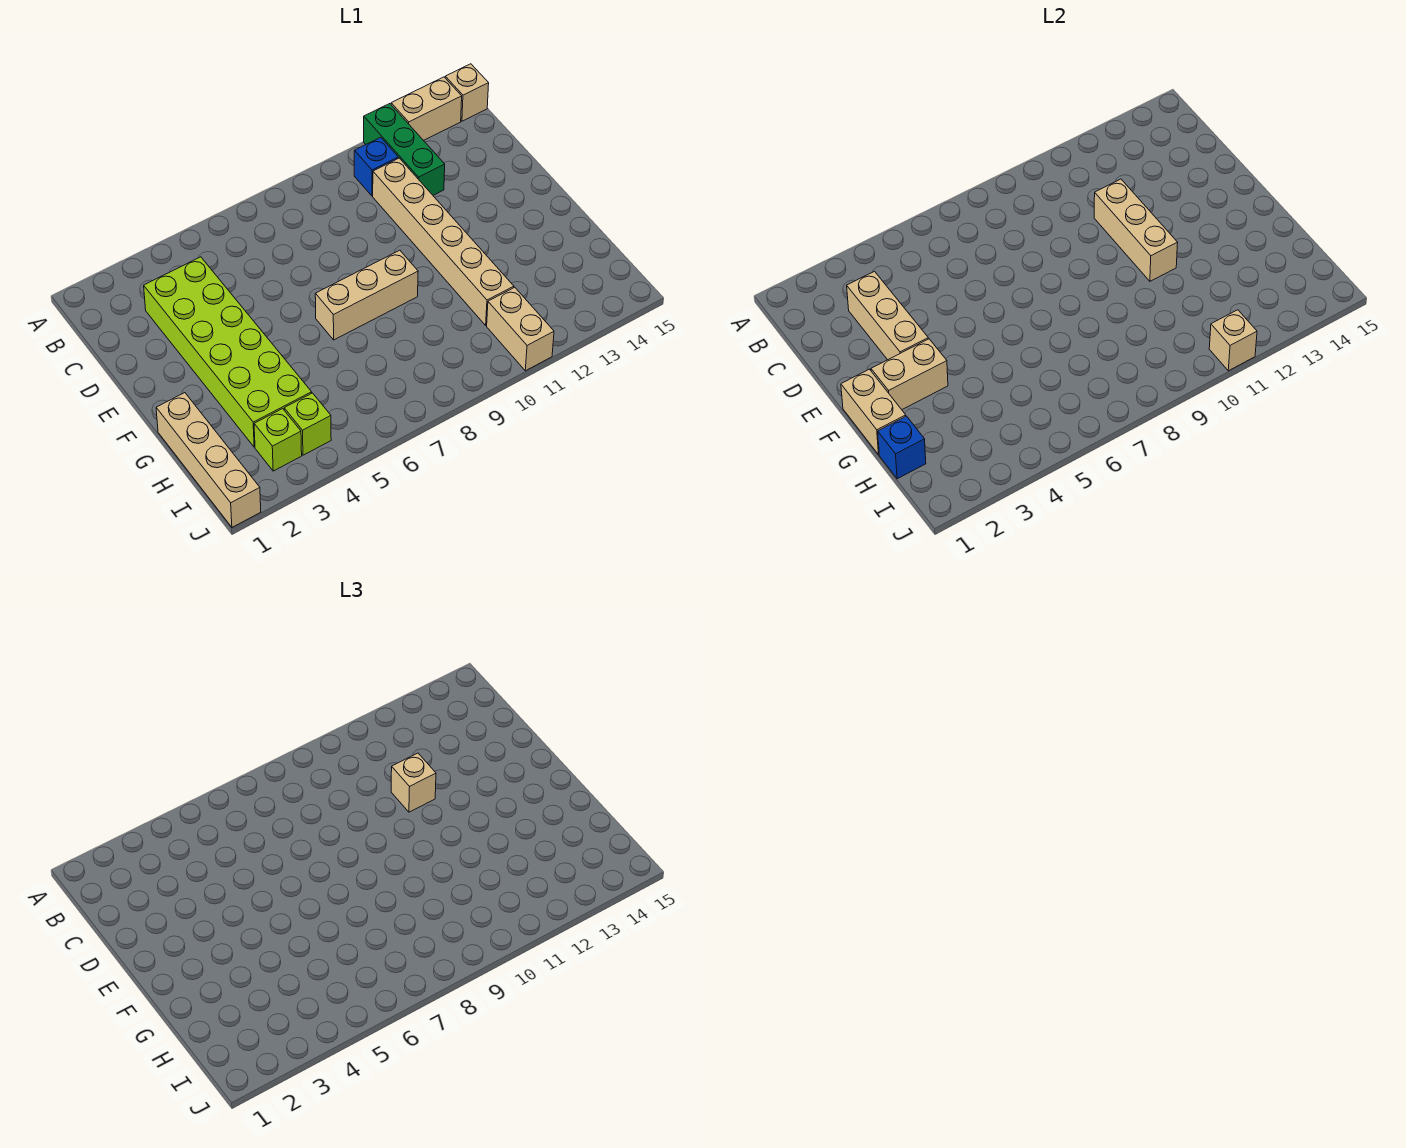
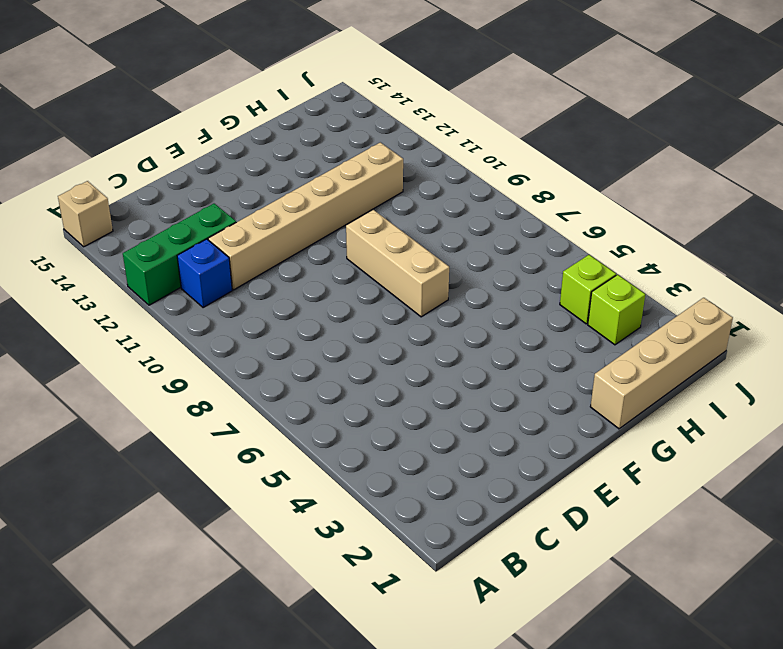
none -> tan 1x2 brick [391,77,462,141]
none -> lime 2x6 brick [144,257,312,447]
none -> tan 1x2 brick [487,287,554,371]

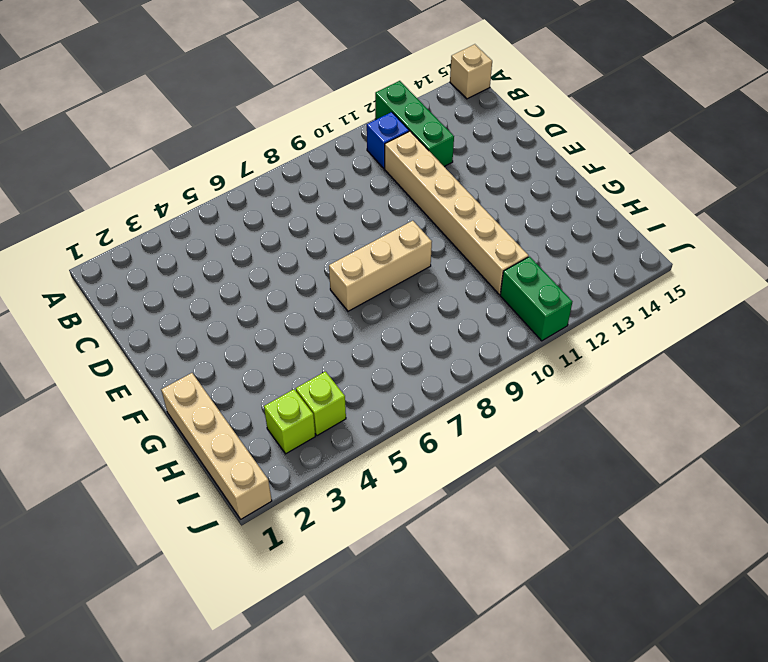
green 1x2 brick [500,257,572,341] -> tan 1x2 brick [487,287,554,371]
none -> tan 1x2 brick [391,77,462,141]
none -> lime 2x6 brick [144,257,312,447]
none -> tan 1x3 brick [847,272,928,360]

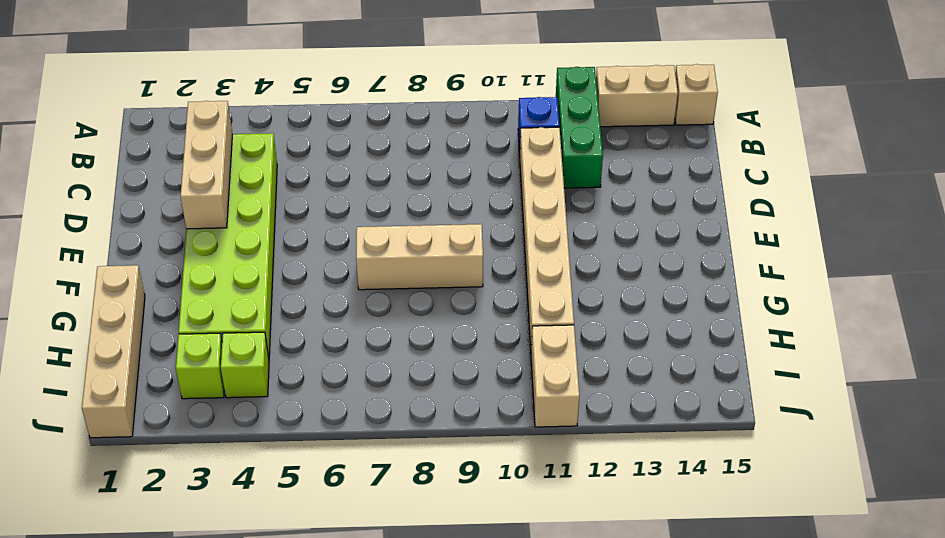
none -> tan 1x3 brick [1094,179,1178,281]
none -> tan 1x2 brick [841,369,906,455]
none -> tan 1x2 brick [871,339,948,410]

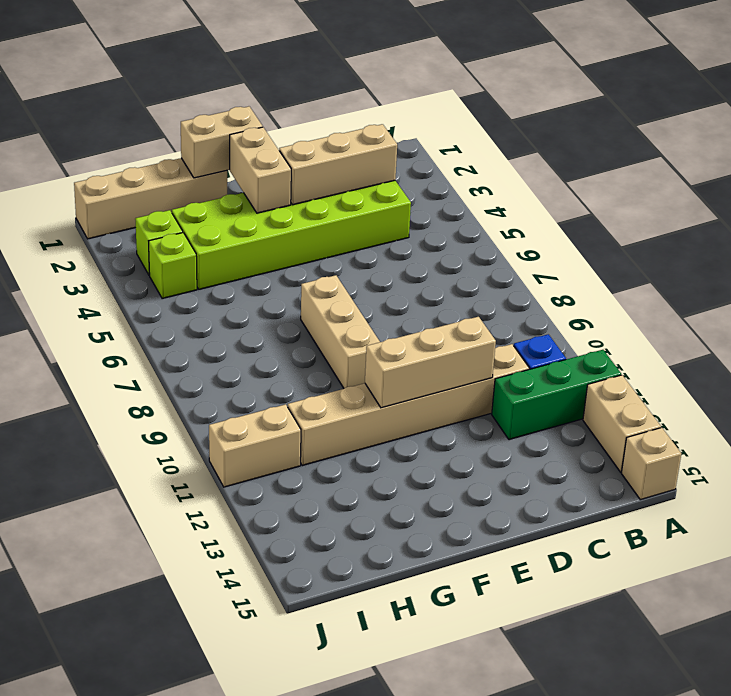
none -> blue 1x1 brick [878,416,926,479]
none -> tan 1x1 brick [1209,310,1257,371]
none -> tan 1x1 brick [391,753,436,812]

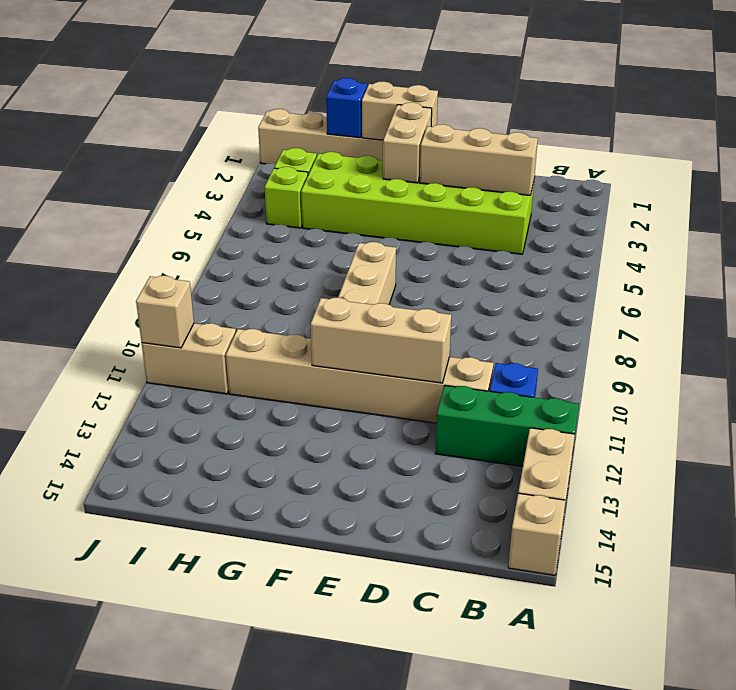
none -> tan 1x1 brick [391,753,436,812]

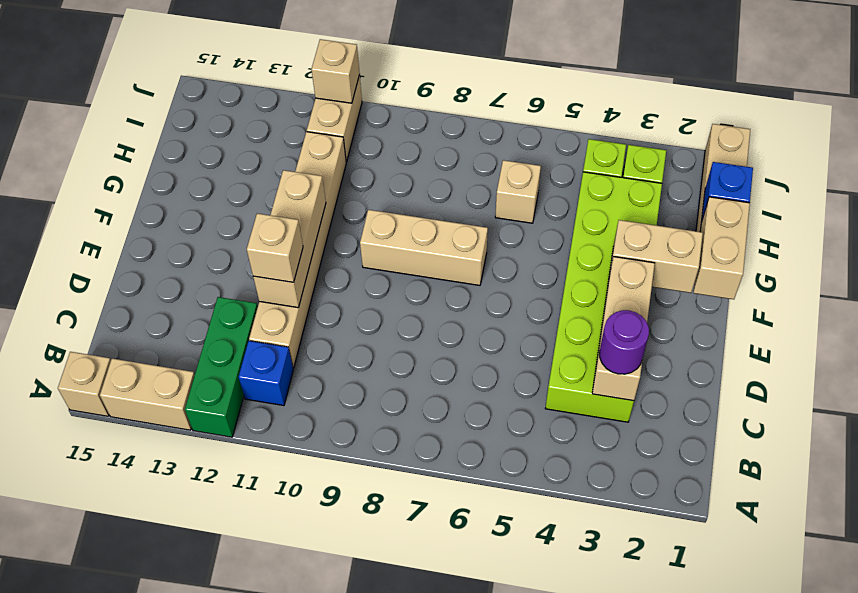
purple 1x1 round brick [600,310,649,374] -> none
tan 1x1 brick [495,160,541,223] -> none

